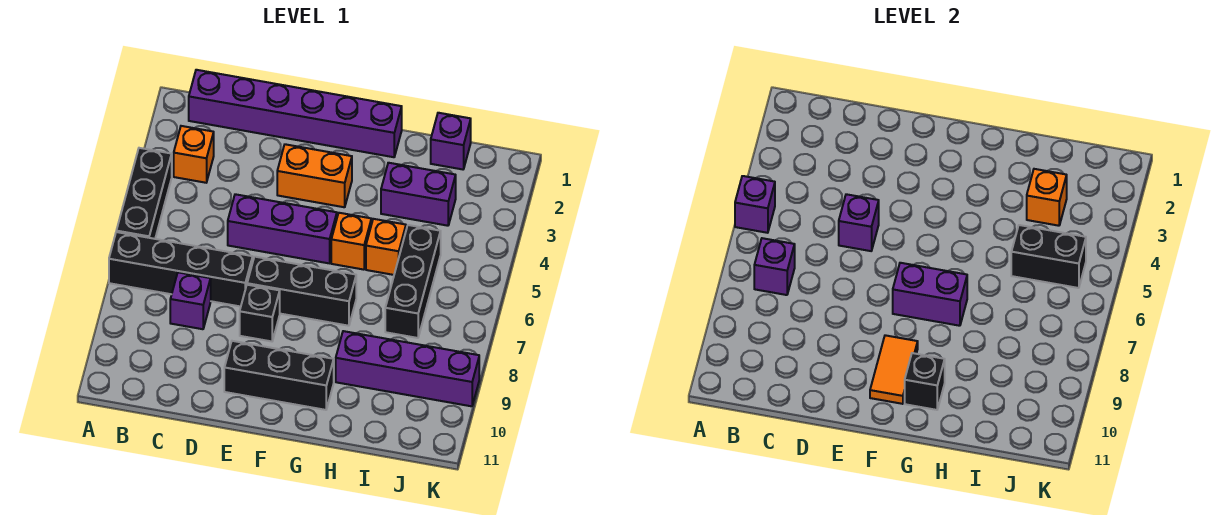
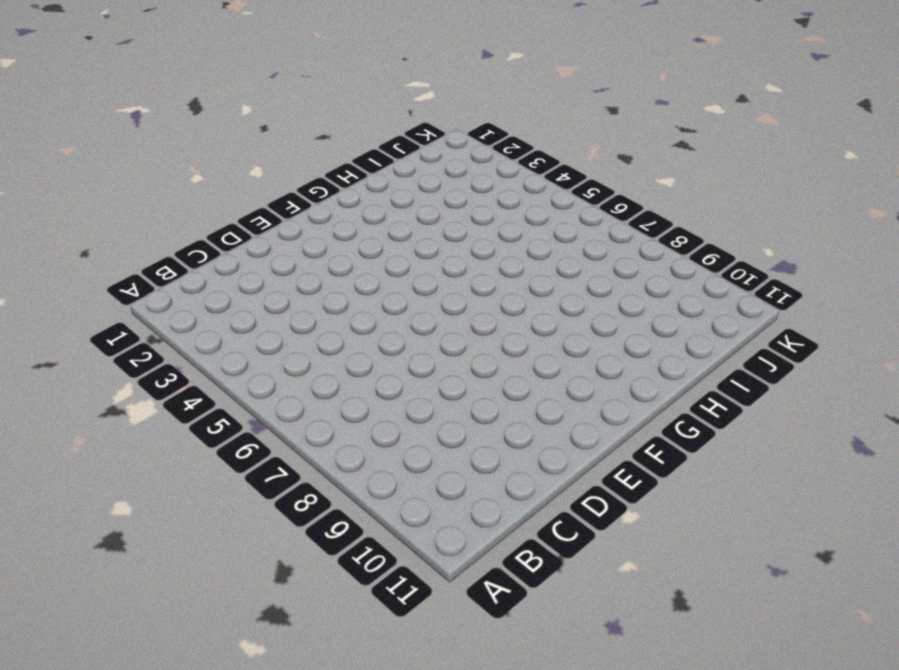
none -> black 1x3 brick [116,148,172,239]
none -> black 1x4 brick [109,232,253,307]
none -> purple 1x6 brick [189,70,402,157]

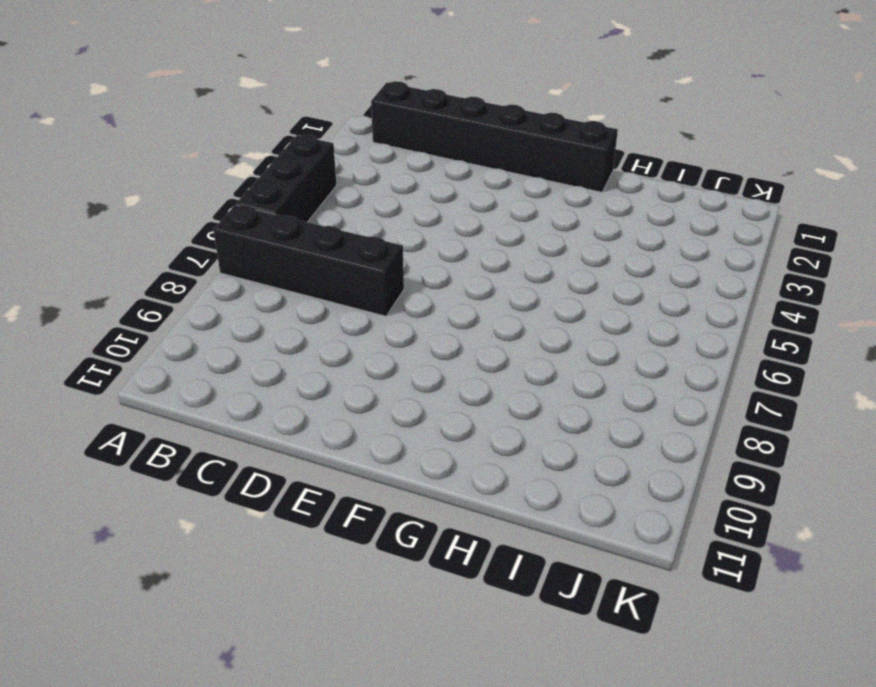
black 1x6 brick [371,81,618,192] -> purple 1x6 brick [189,70,402,157]
none -> orange 1x1 brick [174,126,214,183]
none -> purple 1x1 brick [170,272,211,329]
none -> purple 1x3 brick [228,194,337,263]

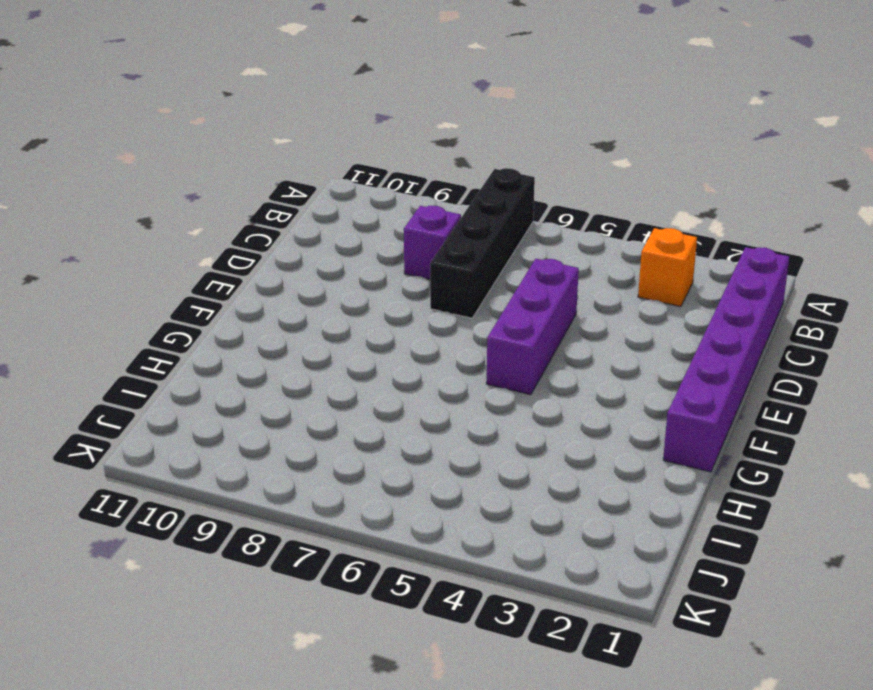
none -> black 1x3 brick [116,148,172,239]
none -> orange 1x2 brick [277,144,352,207]
none -> black 1x3 brick [247,257,356,326]

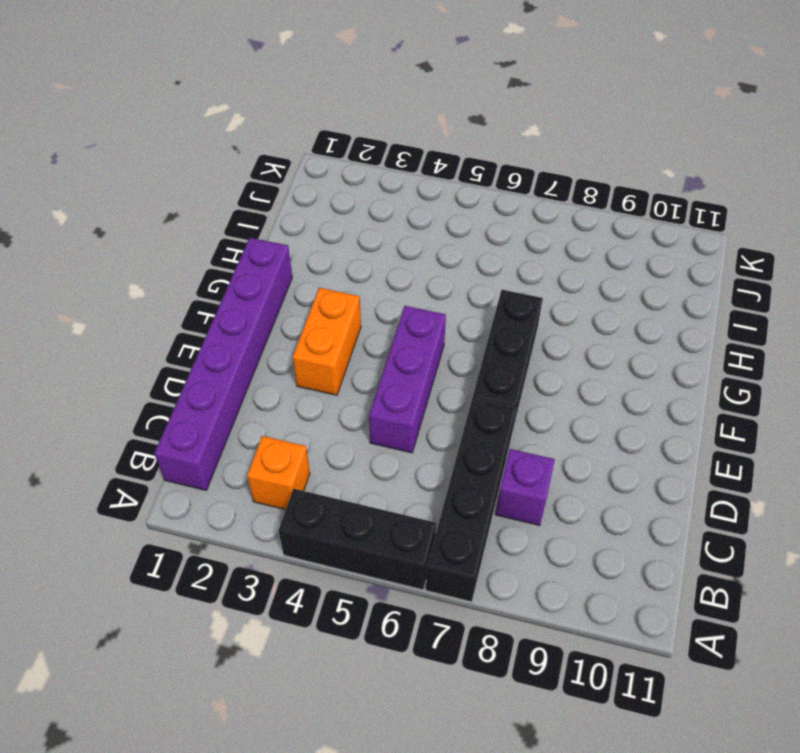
none -> black 1x1 brick [240,285,280,341]
none -> black 1x3 brick [224,341,334,410]
none -> orange 1x1 brick [331,213,371,270]

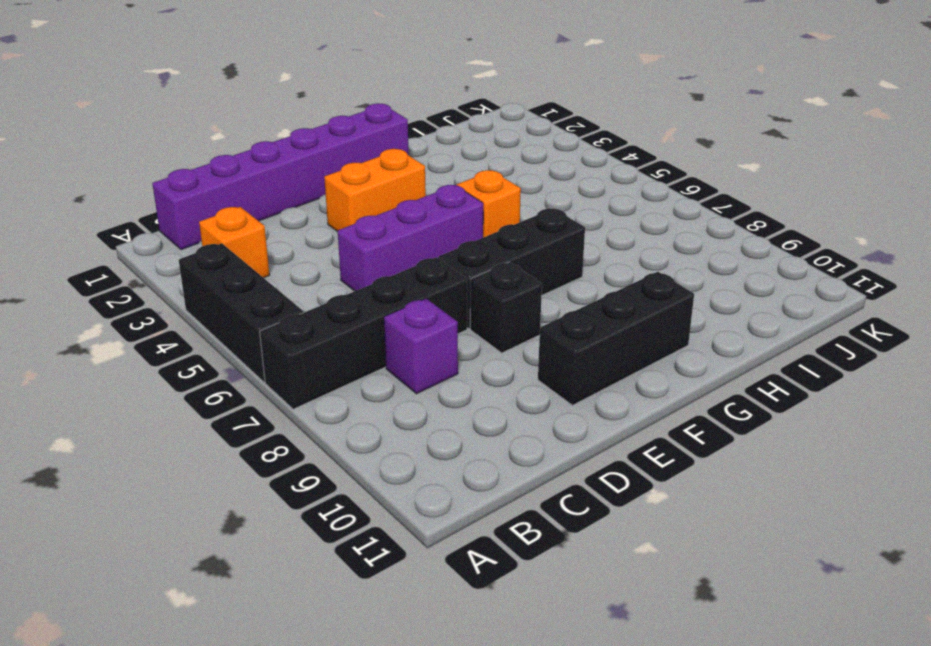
none -> purple 1x2 brick [381,163,456,226]
none -> orange 1x1 brick [366,219,406,275]
none -> purple 1x4 brick [336,331,479,406]

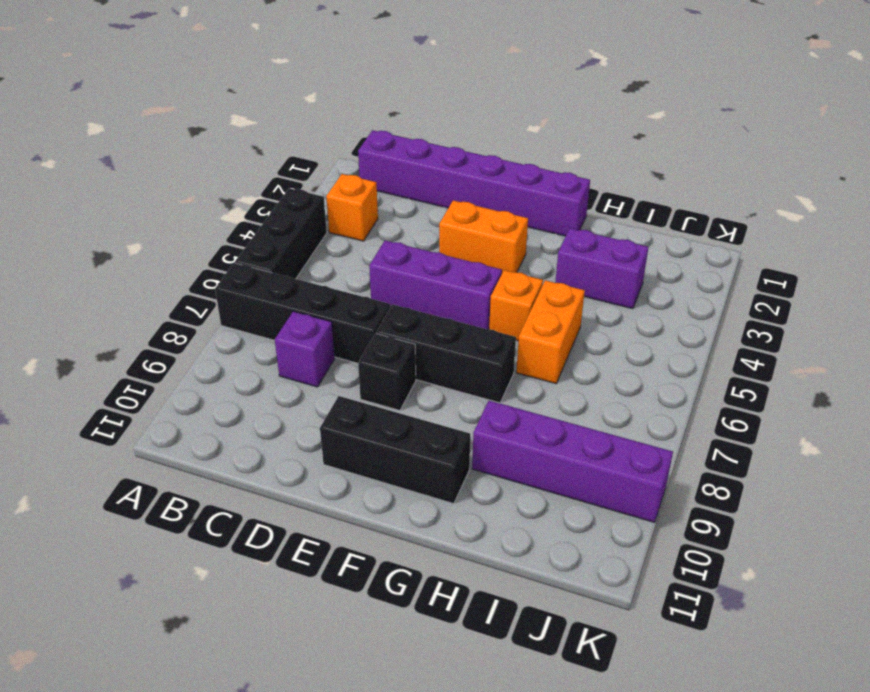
orange 1x2 brick [516,280,585,384] -> orange 1x1 brick [366,219,406,275]
none -> purple 1x1 brick [431,113,471,169]
none -> black 1x3 brick [385,225,441,338]
none -> purple 1x1 brick [735,176,775,233]

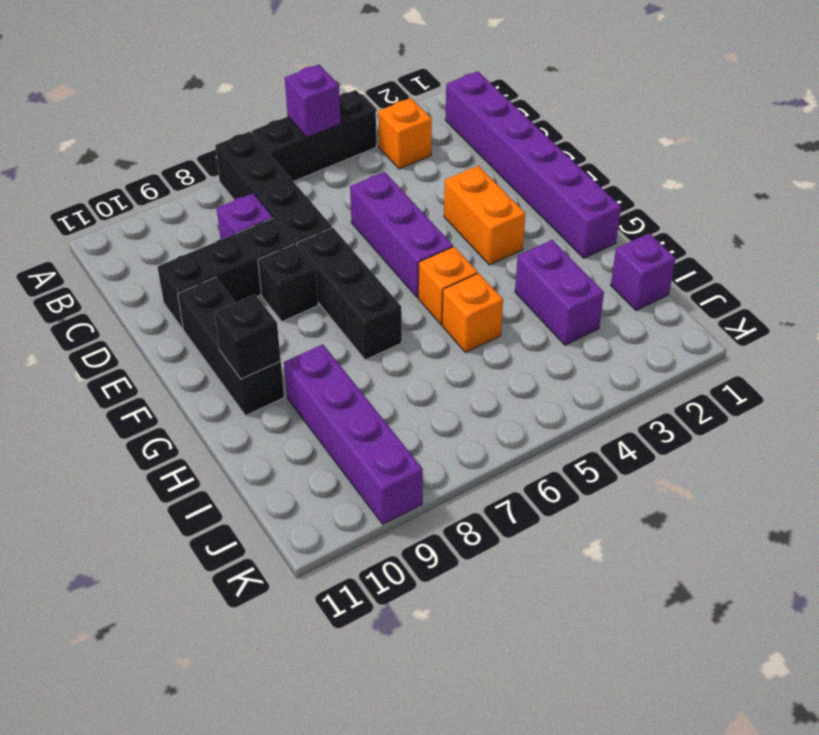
black 1x3 brick [158,218,294,329] -> black 1x3 brick moved to [385,225,441,338]
none -> purple 1x1 brick [754,238,795,295]
none -> purple 1x1 brick [839,194,879,251]
none -> purple 1x2 brick [893,263,967,326]

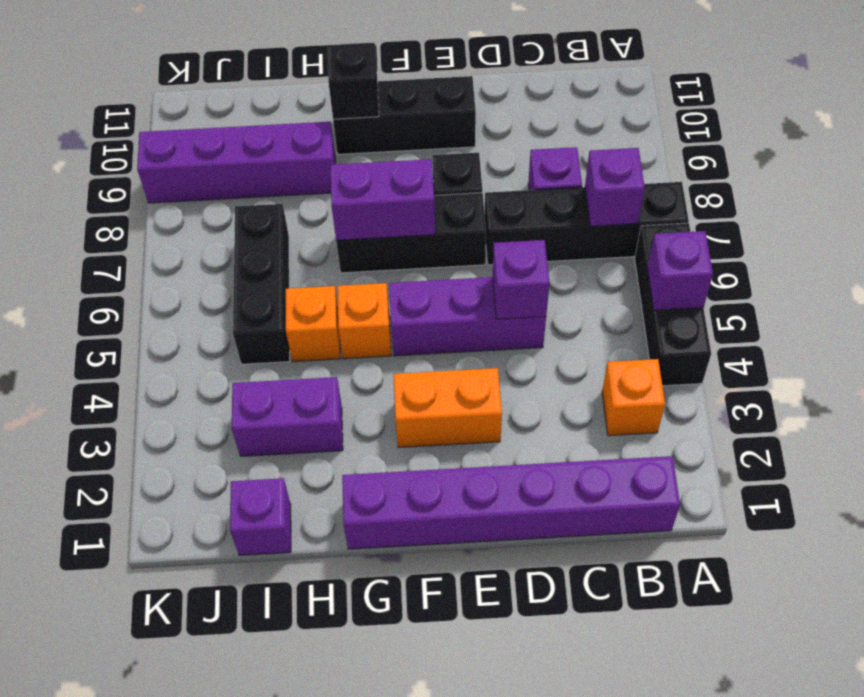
none -> orange 1x2 tile [870,335,918,404]
none -> orange 1x1 brick [1027,169,1067,226]
none -> black 1x2 brick [1011,225,1086,288]

